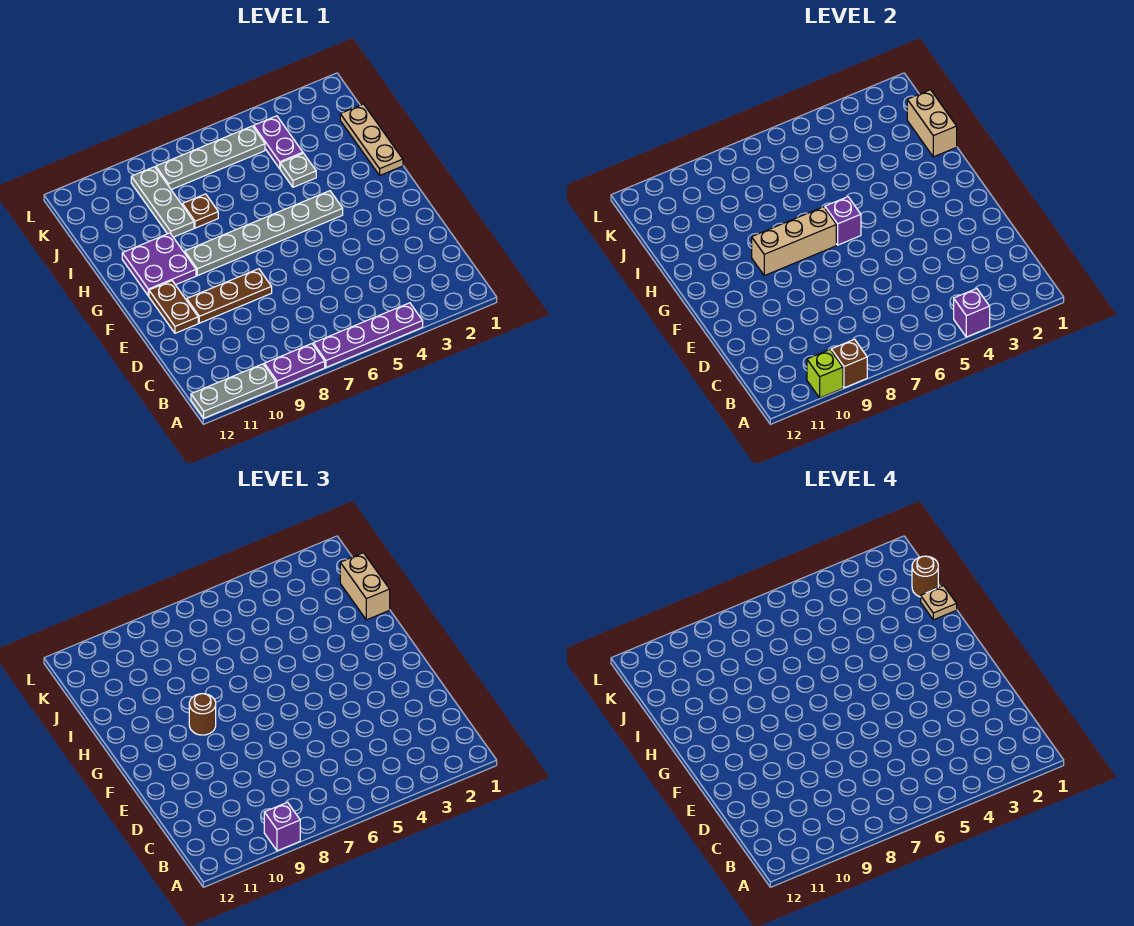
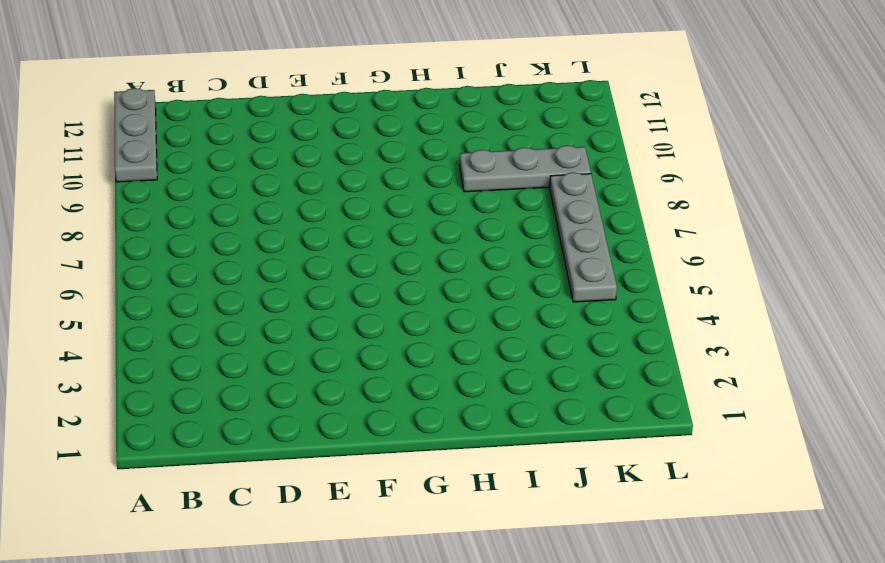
none -> purple 1x4 plate [313,303,423,367]
none -> purple 1x2 plate [264,344,325,388]
none -> brown 1x3 plate [187,269,272,323]

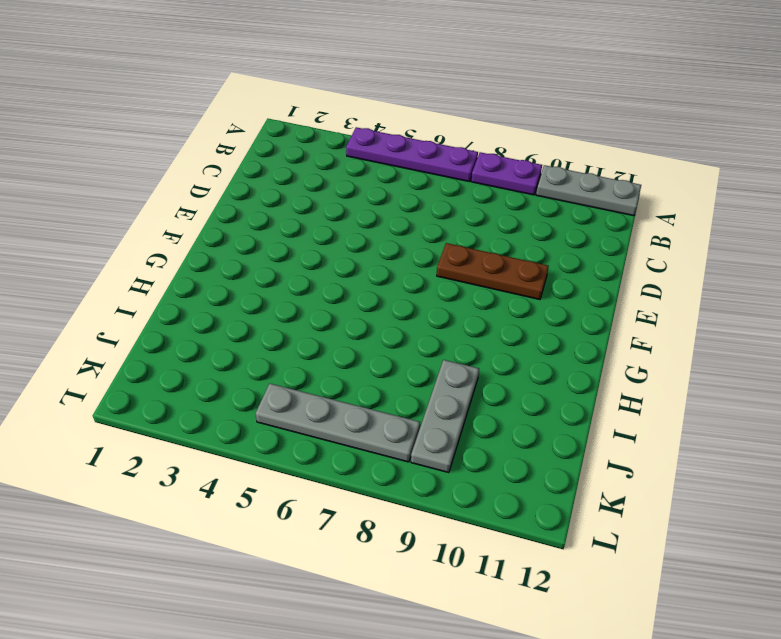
none -> brown 1x2 plate [149,281,198,333]
none -> grey 1x6 plate [185,191,343,276]
none -> purple 2x2 plate [122,233,196,296]

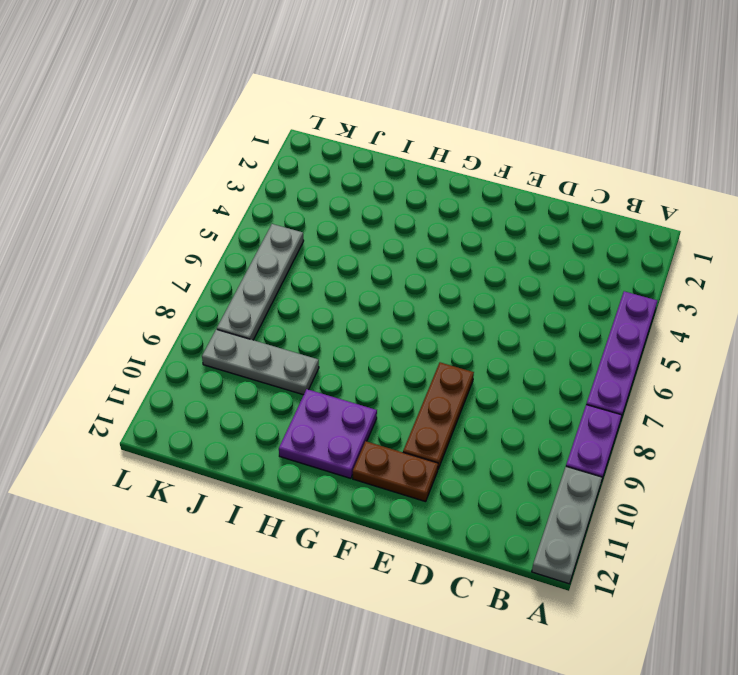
none -> grey 1x6 plate [185,191,343,276]
none -> tan 1x3 plate [340,104,403,175]
none -> grey 1x1 plate [280,153,316,187]

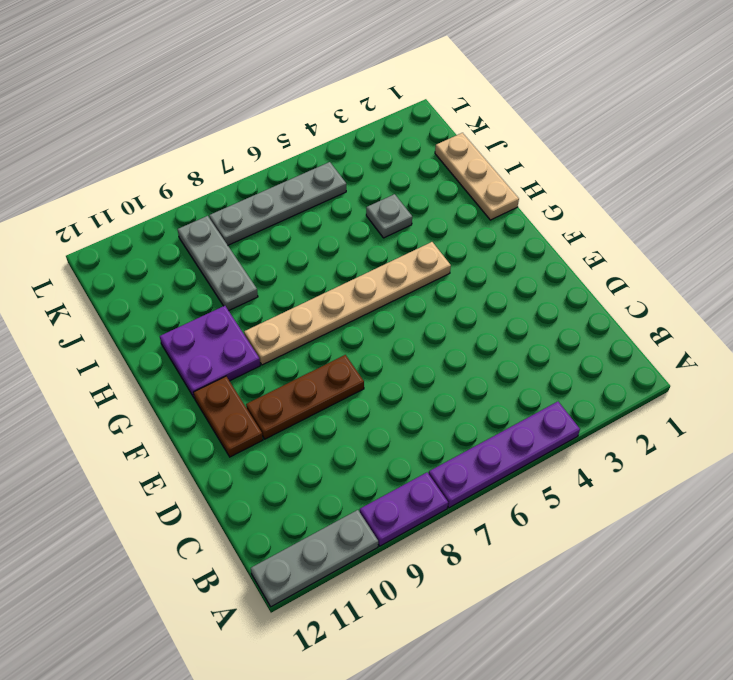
tan 1x6 plate [244,242,451,365] -> grey 1x6 plate [185,191,343,276]
none -> brown 1x1 plate [182,194,218,228]
none -> purple 1x2 plate [254,116,303,168]
none -> purple 1x1 brick [954,289,990,337]

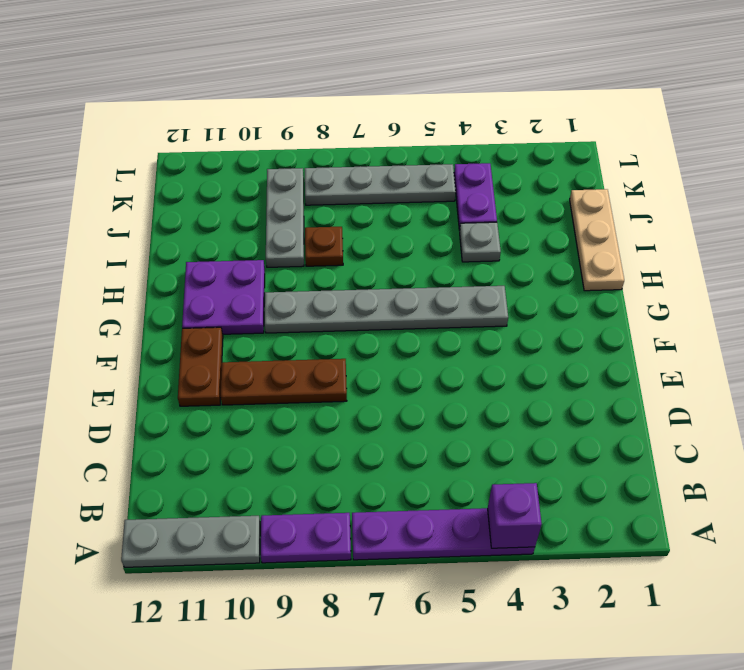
none -> brown 1x1 brick [831,339,867,388]
none -> lime 1x1 brick [807,350,843,398]
none -> purple 1x1 brick [825,197,861,245]

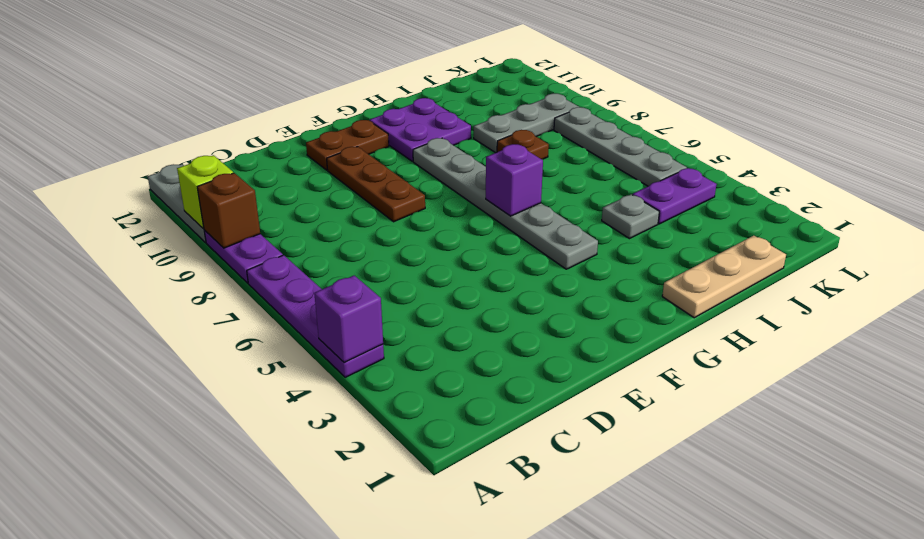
none -> tan 1x3 brick [752,207,836,276]
none -> tan 1x2 brick [907,90,957,157]
none -> purple 1x1 brick [264,802,300,851]

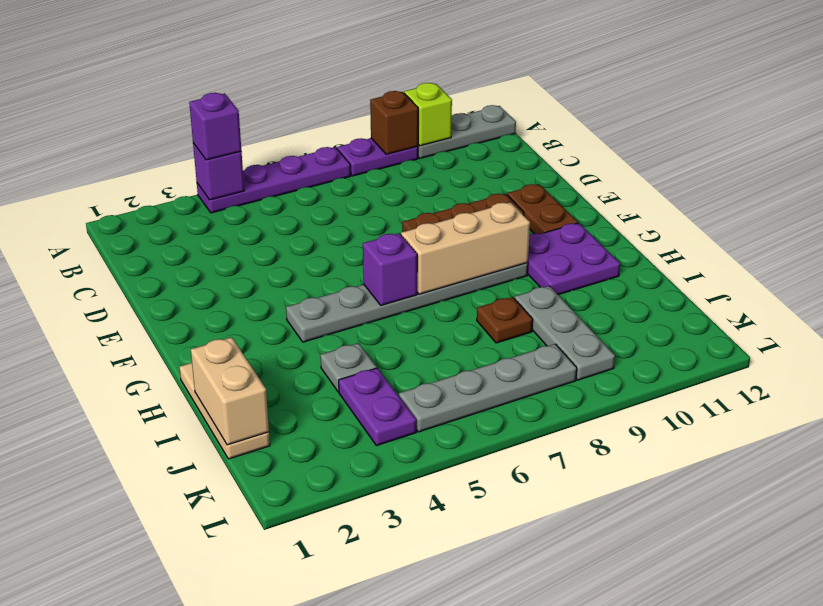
purple 1x1 brick [189,93,241,160] -> purple 1x1 brick moved to [264,802,300,851]
none -> brown 1x1 round brick [189,694,216,735]
none -> tan 1x2 brick [340,553,390,620]
none -> tan 1x1 plate [921,586,957,620]

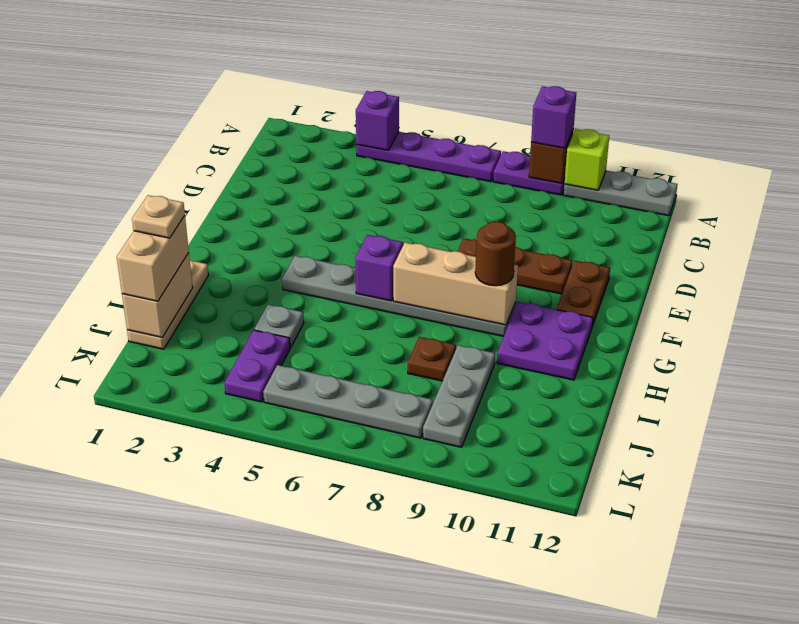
none -> brown 1x1 round brick [912,556,938,597]

